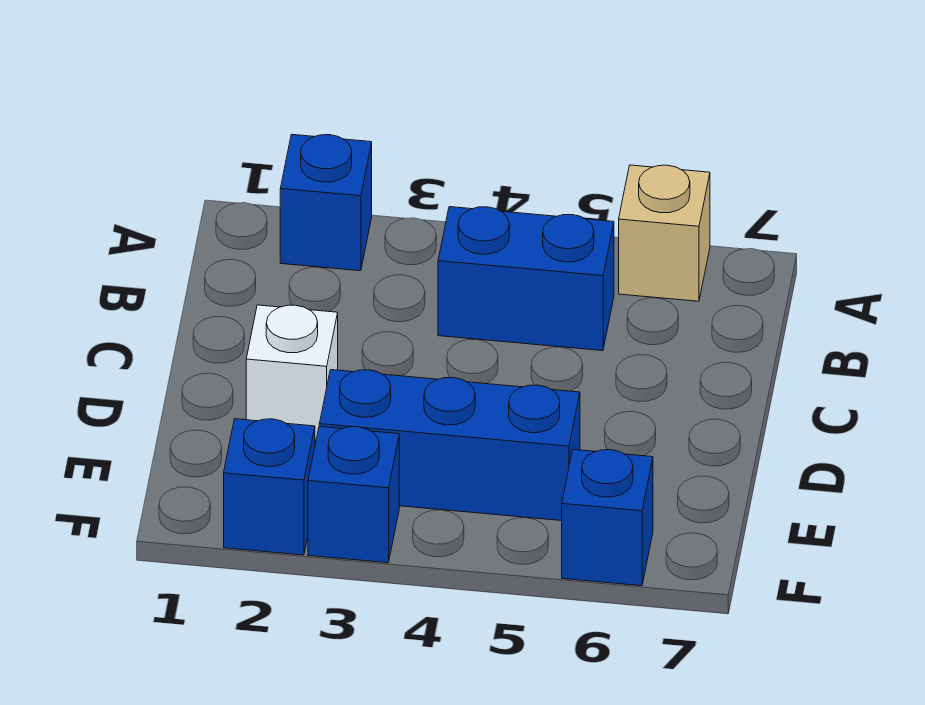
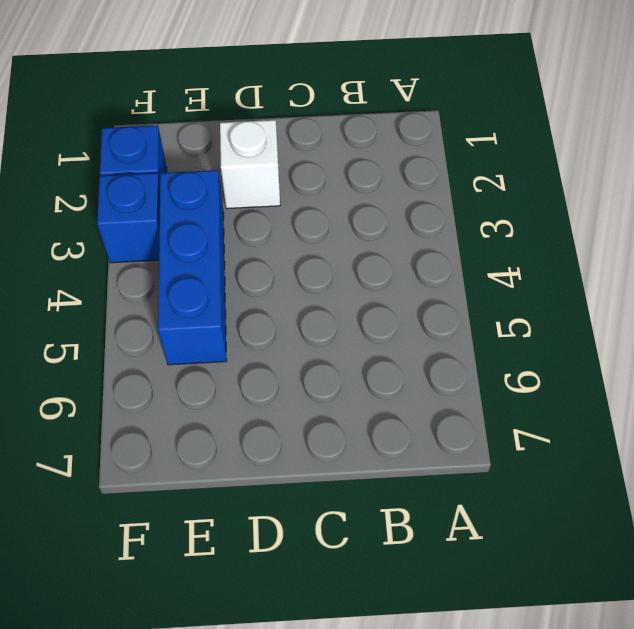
none -> blue 1x1 brick [280,135,372,271]
none -> tan 1x1 brick [619,165,710,301]

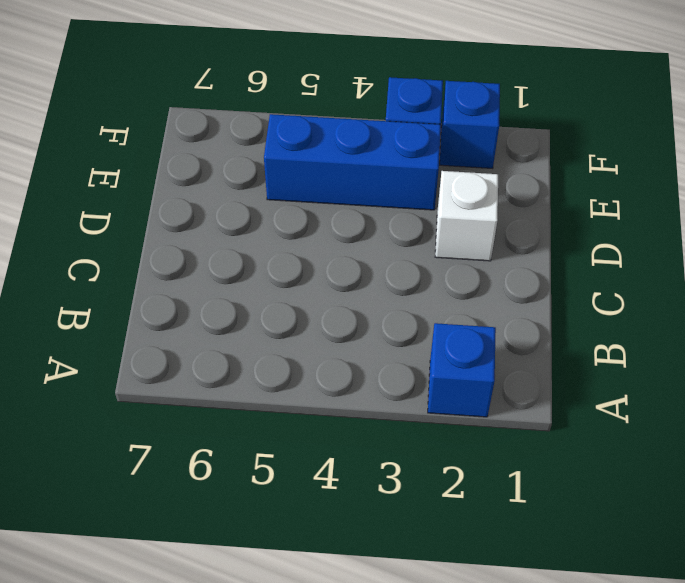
none -> tan 1x1 brick [619,165,710,301]
none -> blue 1x2 brick [438,207,614,351]

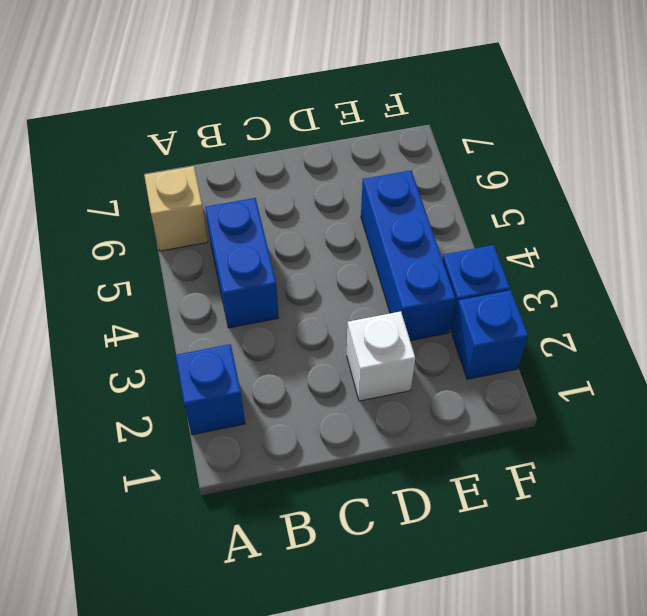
none -> blue 1x1 brick [562,449,653,586]

